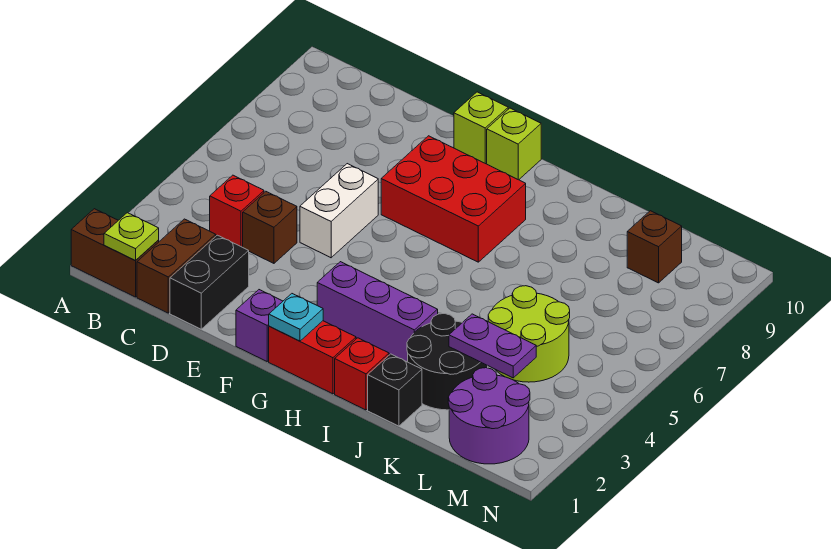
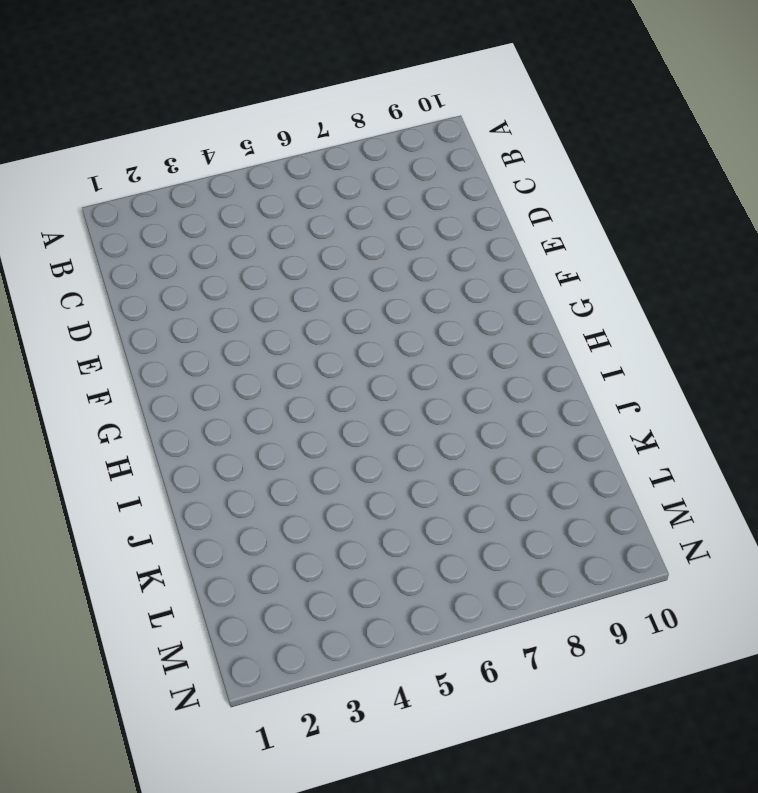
none -> brown 1x2 brick [71,209,159,297]
none -> brown 1x2 brick [137,219,216,313]
none -> red 1x1 brick [210,175,264,247]

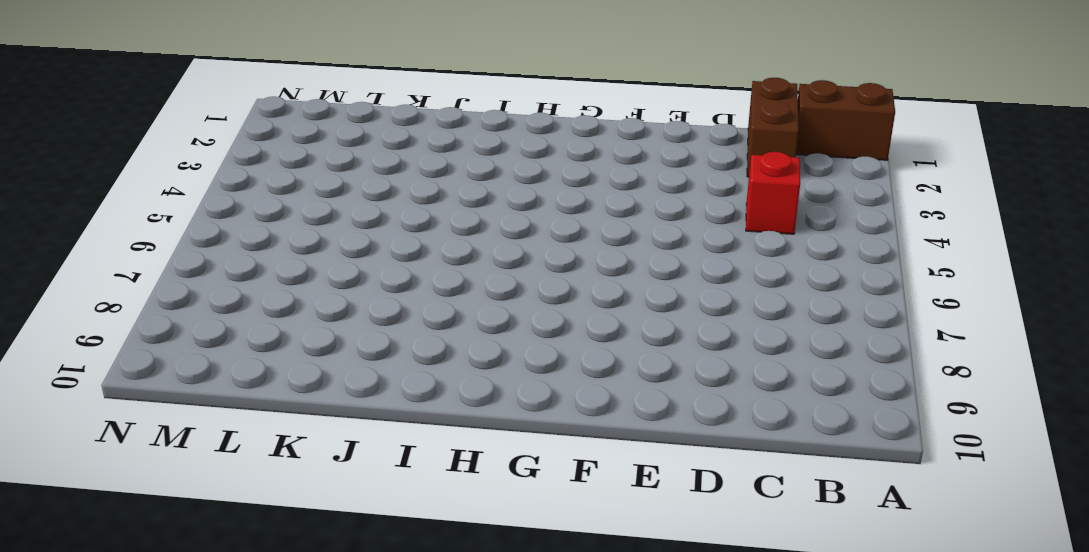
none -> black 1x2 brick [170,235,249,329]
none -> brown 1x1 brick [243,191,297,263]
none -> white 1x2 brick [300,164,378,258]

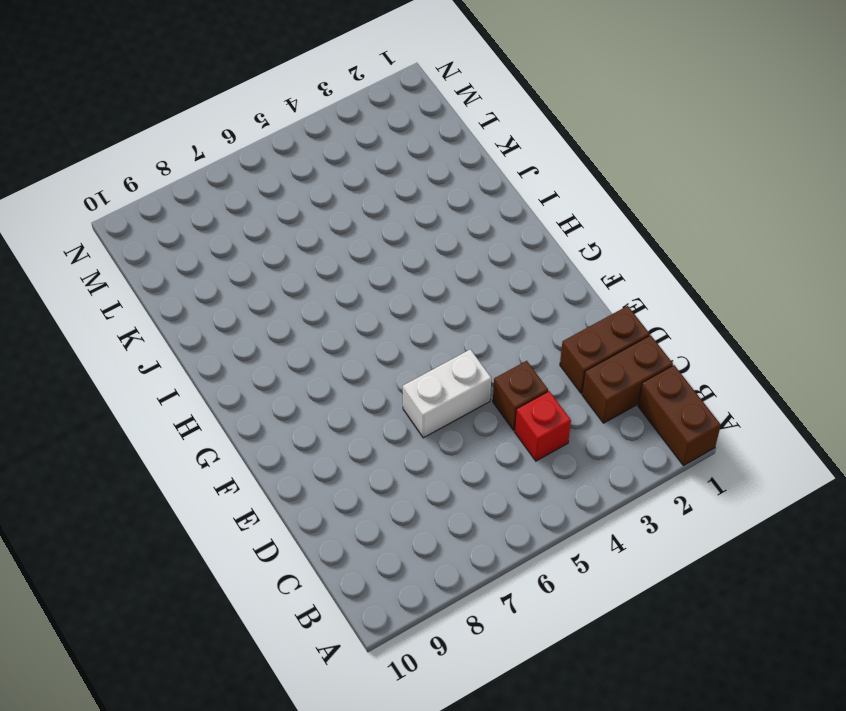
brown 1x2 brick [560,306,650,393] -> black 1x2 brick [170,235,249,329]
none -> purple 1x1 brick [236,290,283,361]
none -> red 2x3 brick [381,136,526,262]
none -> lime 1x1 brick [454,92,508,164]

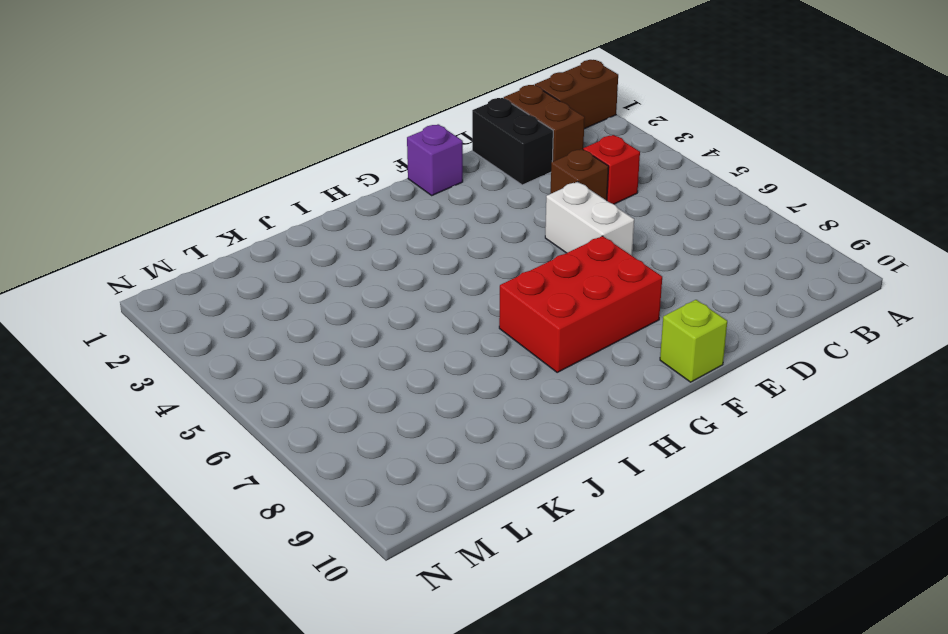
none -> red 1x2 brick [269,321,356,394]
none -> purple 1x3 brick [317,262,438,362]
none -> lime 1x1 brick [487,108,541,180]

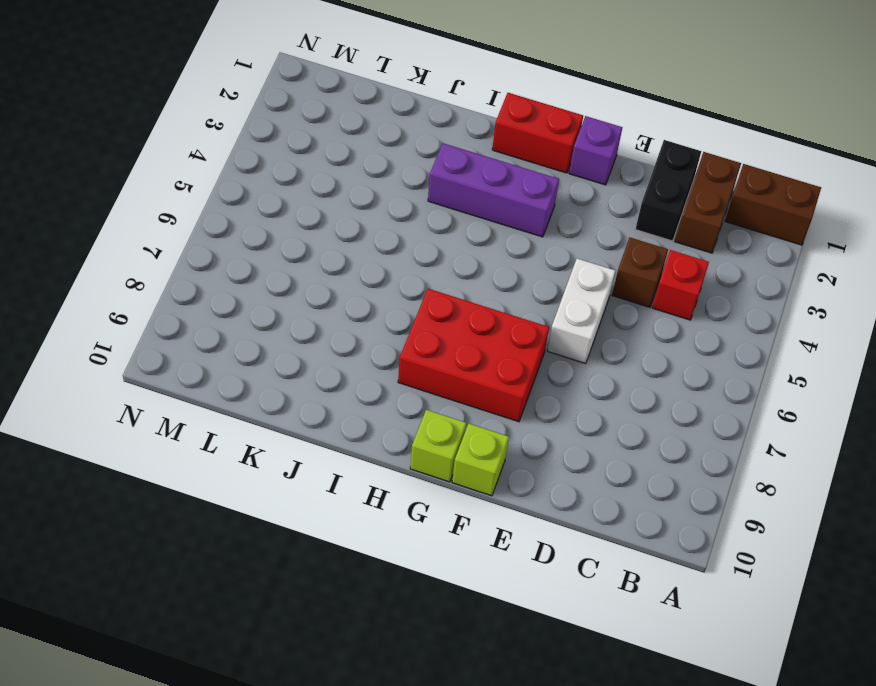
none -> red 1x1 brick [335,338,389,410]
none -> black 1x1 brick [368,354,422,426]
none -> black 2x2 round brick [407,314,488,410]

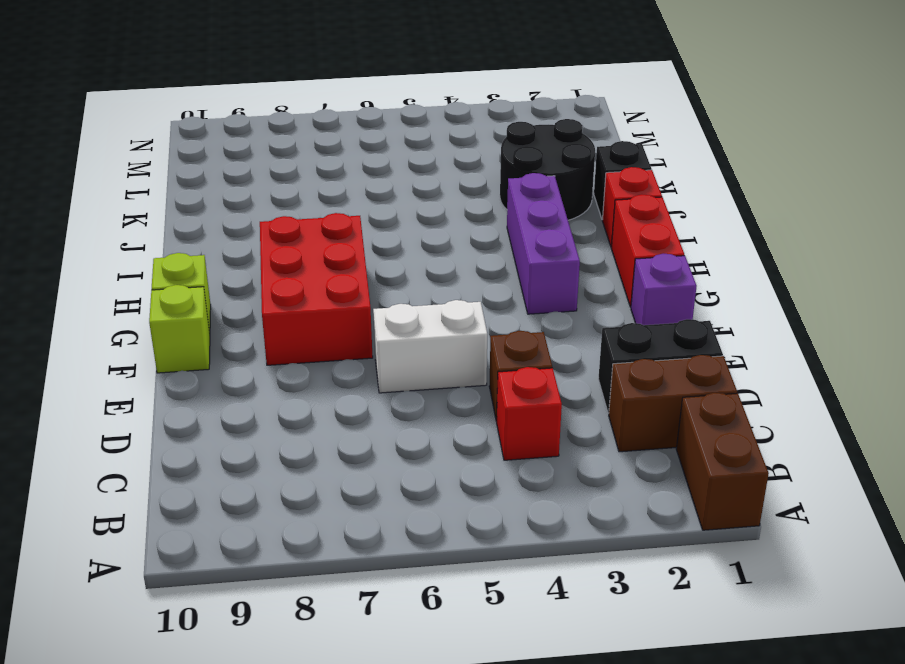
none -> lime 2x2 round brick [488,286,570,382]
none -> purple 2x2 round brick [448,368,530,464]
none -> brown 1x1 brick [627,211,682,283]

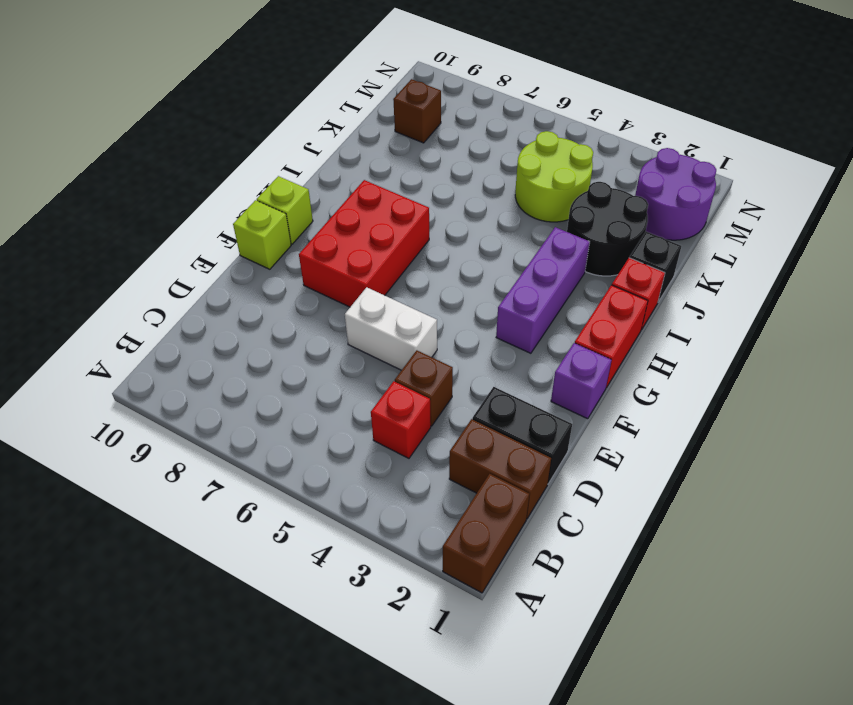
none -> lime 1x1 plate [104,213,159,261]
none -> cyan 1x1 plate [269,294,323,341]
none -> purple 1x2 plate [449,314,536,378]

